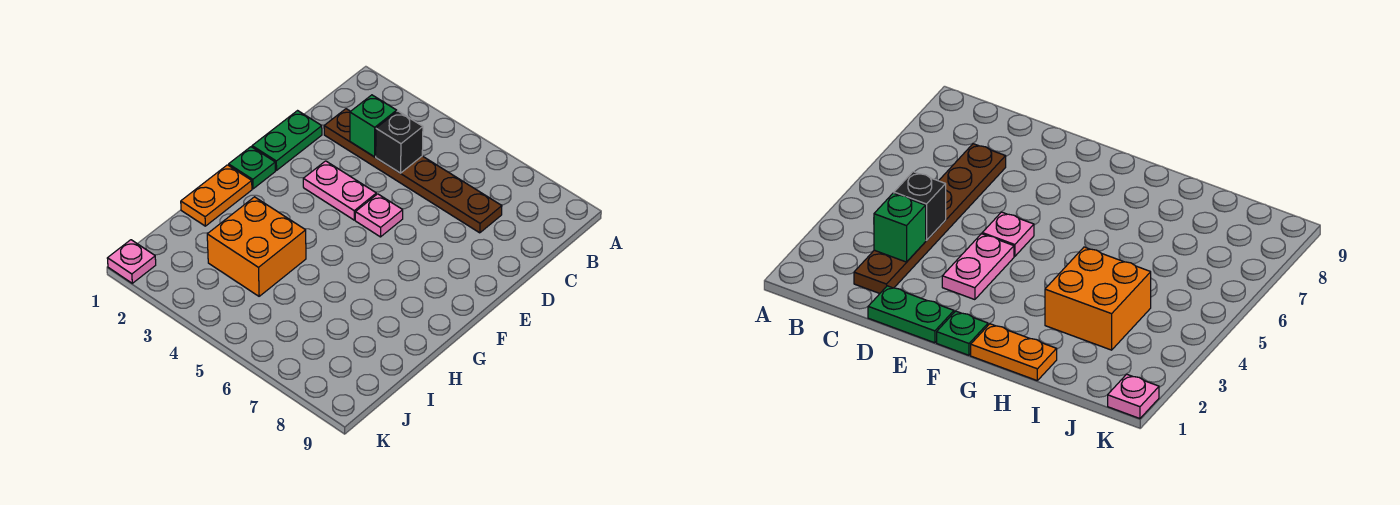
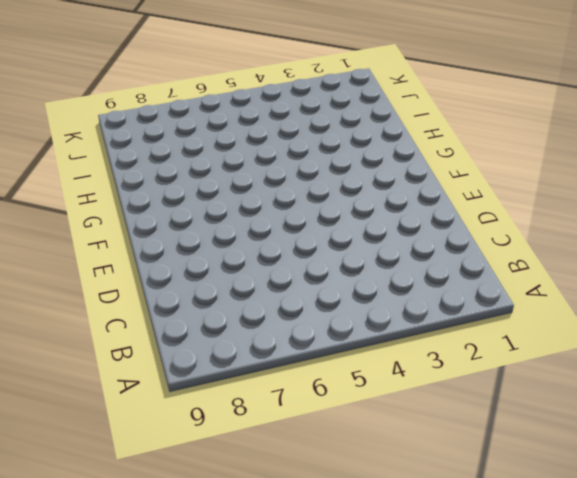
none -> brown 1x6 plate [324,109,502,233]
none -> green 1x2 plate [252,111,322,170]

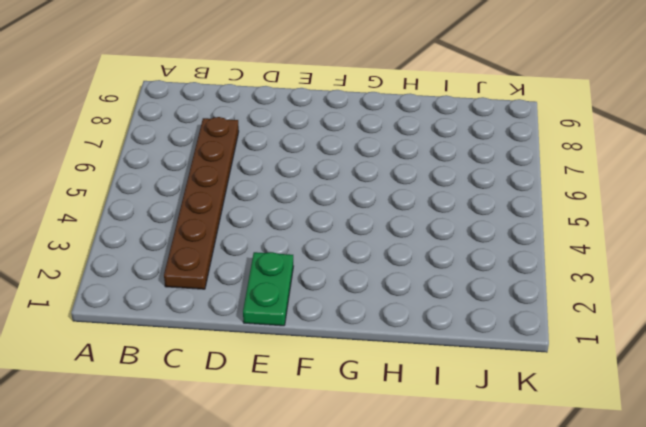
green 1x2 plate [243,252,293,326] -> green 1x2 plate turned to [252,111,322,170]
none -> pink 1x2 plate [303,161,376,220]
none -> pink 1x1 plate [355,194,403,237]

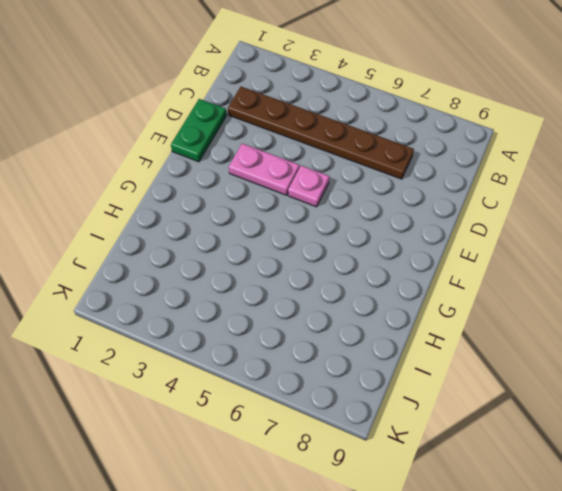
none -> green 1x1 plate [229,147,275,189]
none -> orange 1x2 plate [181,165,252,226]

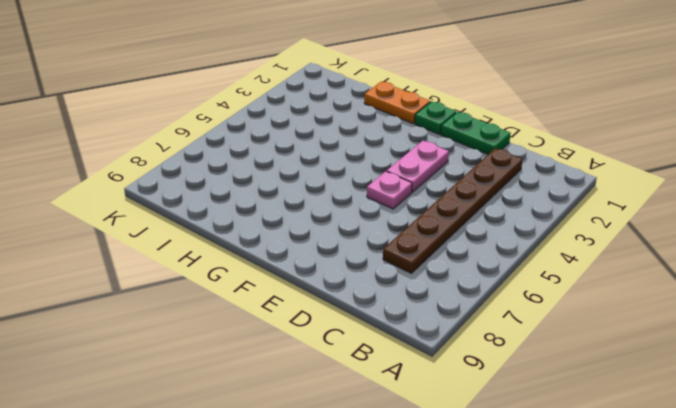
none -> orange 2x2 brick [207,197,306,296]
none -> pink 1x1 plate [107,240,156,283]

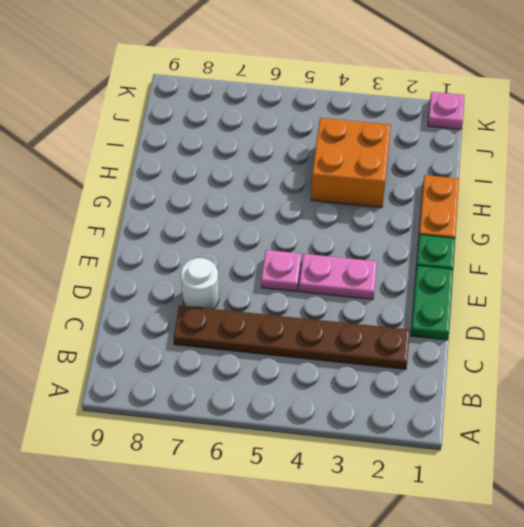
white 1x1 round brick [181,258,219,309] -> none
none -> green 1x1 brick [350,95,397,157]
none -> black 1x1 brick [376,111,423,173]

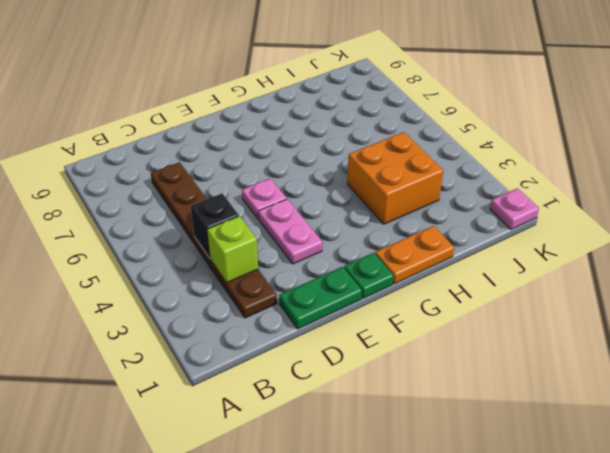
lime 1x1 brick [207,216,258,283] -> green 1x1 brick [350,95,397,157]

